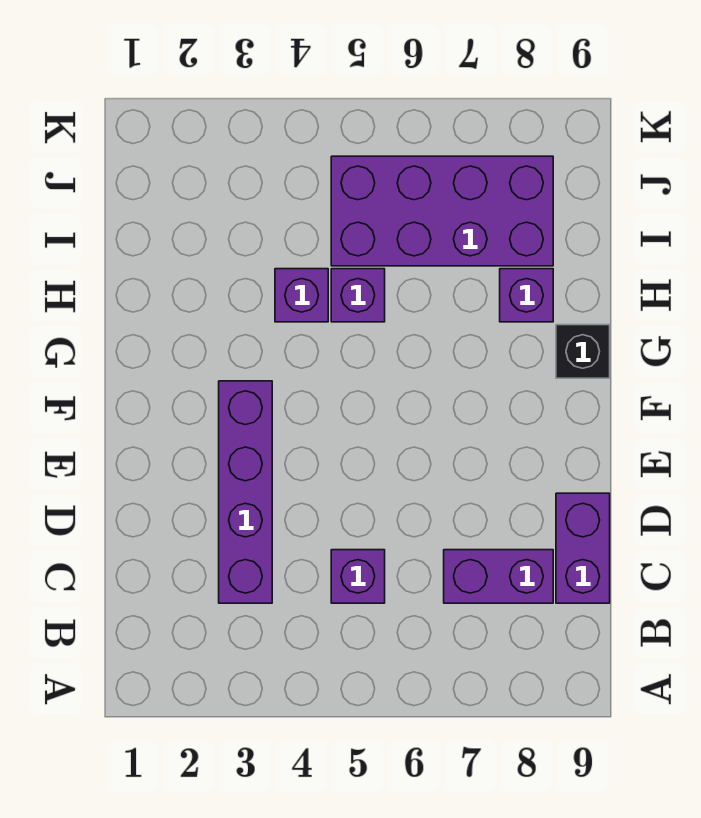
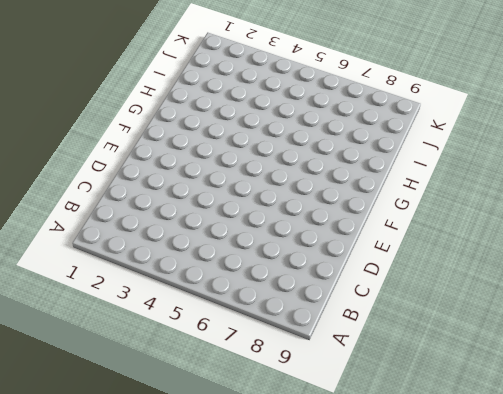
none -> purple 1x4 brick [219,381,272,603]
none -> purple 1x1 brick [331,550,385,603]

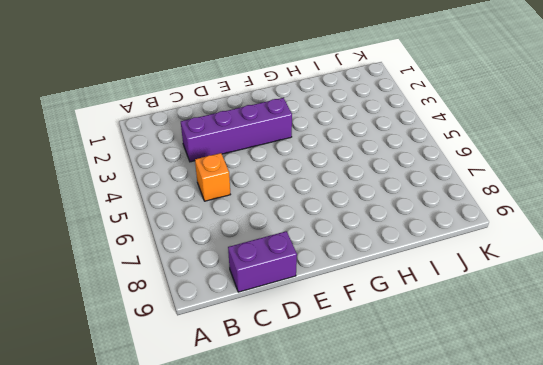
orange 1x1 brick [195,153,230,201] -> purple 1x1 brick [331,550,385,603]
none -> purple 1x2 brick [444,550,553,603]
none -> black 1x1 brick [556,325,610,378]

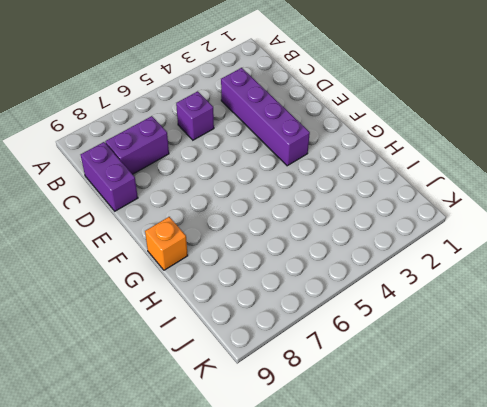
orange 1x1 brick [145,217,188,270] -> black 1x1 brick [556,325,610,378]
none -> purple 1x1 brick [275,269,328,322]
none -> purple 1x1 brick [331,269,385,322]

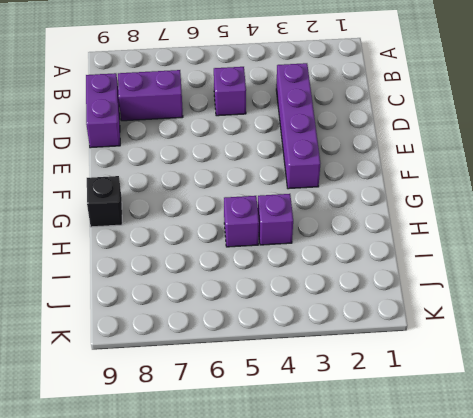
none -> purple 1x1 brick [500,269,553,322]
none -> purple 2x4 brick [331,156,553,266]

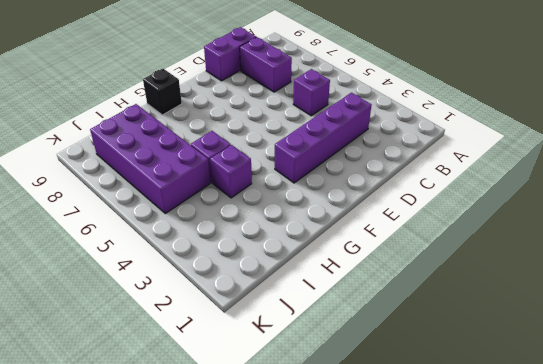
none -> purple 1x1 brick [500,269,553,322]

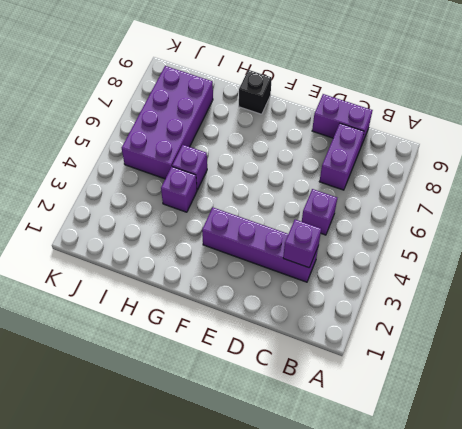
purple 1x1 brick [283,220,321,268] -> purple 1x1 brick moved to [500,269,553,322]

